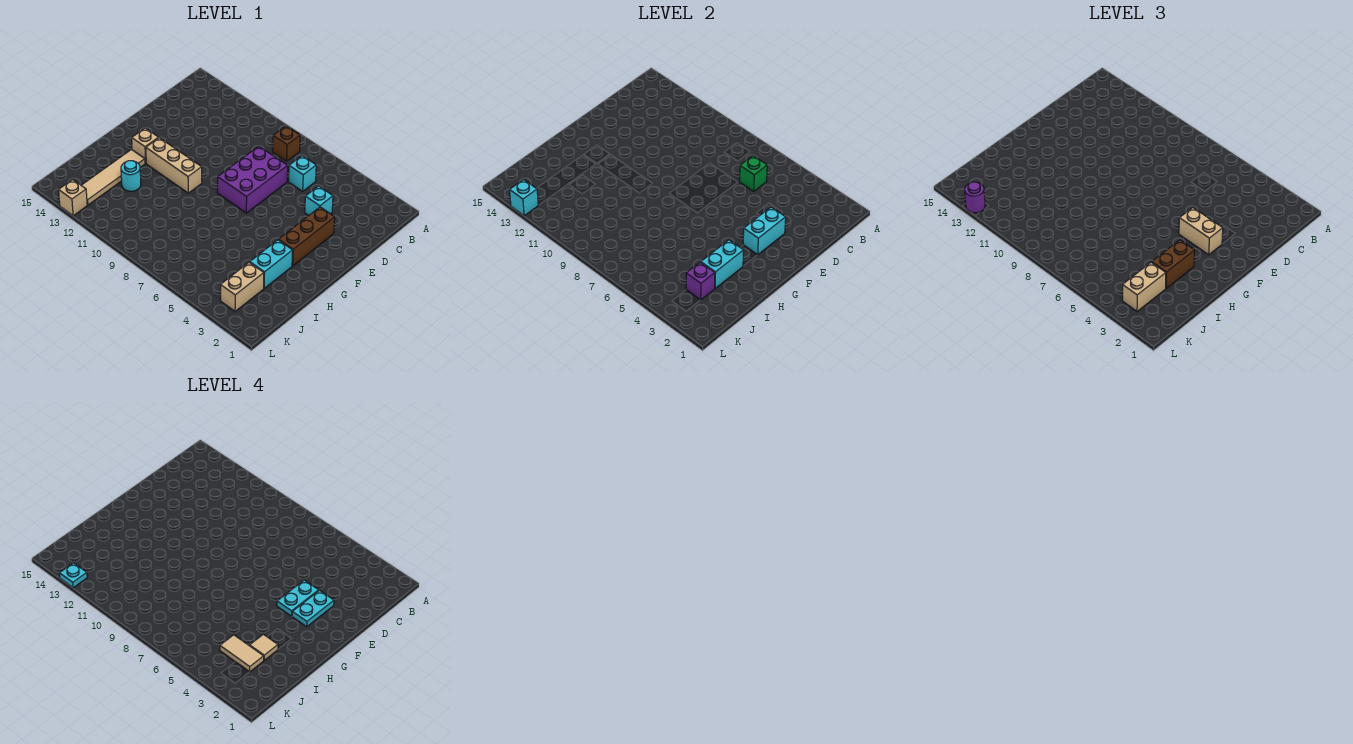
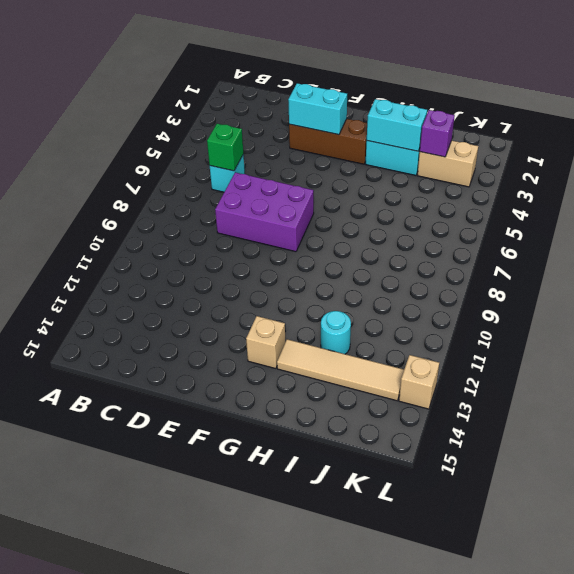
none -> brown 1x1 brick [273,126,300,161]
none -> cyan 1x1 brick [305,186,333,215]
none -> tan 1x3 brick [146,138,202,193]

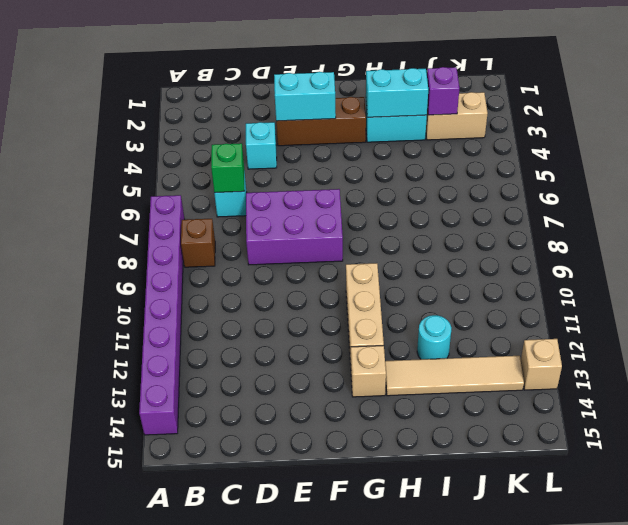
purple 1x8 brick [139,195,185,435] -> none
none -> cyan 1x1 brick [510,180,538,216]
none -> tan 1x2 brick [1179,208,1223,255]
none -> brown 1x2 brick [1152,240,1195,288]

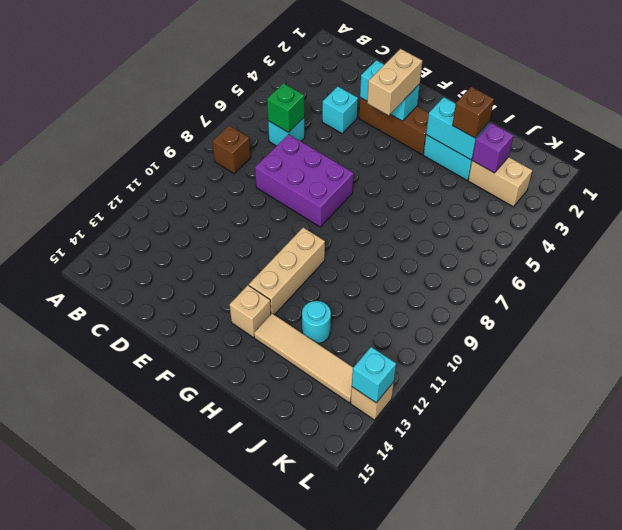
brown 1x1 brick [452,87,494,138] -> brown 1x2 brick [1152,240,1195,288]
none -> tan 1x2 brick [1123,262,1166,311]
none -> purple 1x1 round brick [965,182,985,213]
none -> cyan 1x2 plate [292,590,334,627]

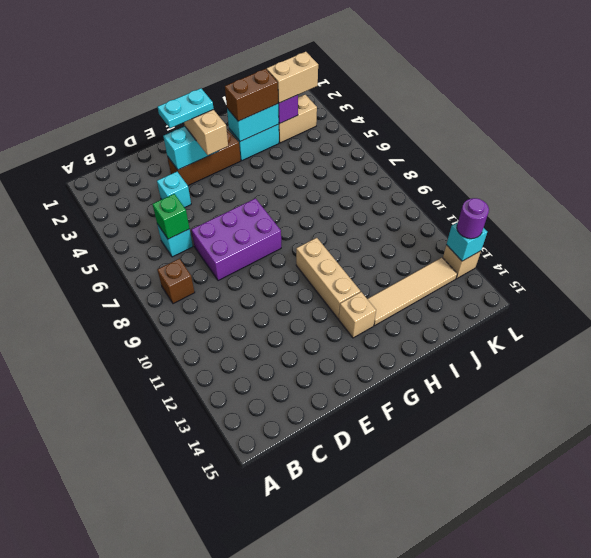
none -> cyan 1x1 round brick [121,161,141,191]
none -> cyan 1x2 plate [277,580,319,616]
none -> tan 1x1 tile [250,634,278,660]

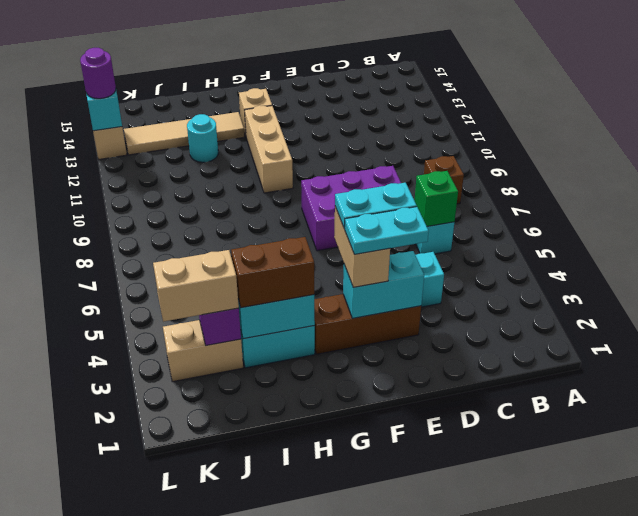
none -> tan 1x1 tile [250,634,278,660]
none -> tan 1x2 tile [220,635,264,672]
none -> cyan 1x1 plate [60,563,87,588]

